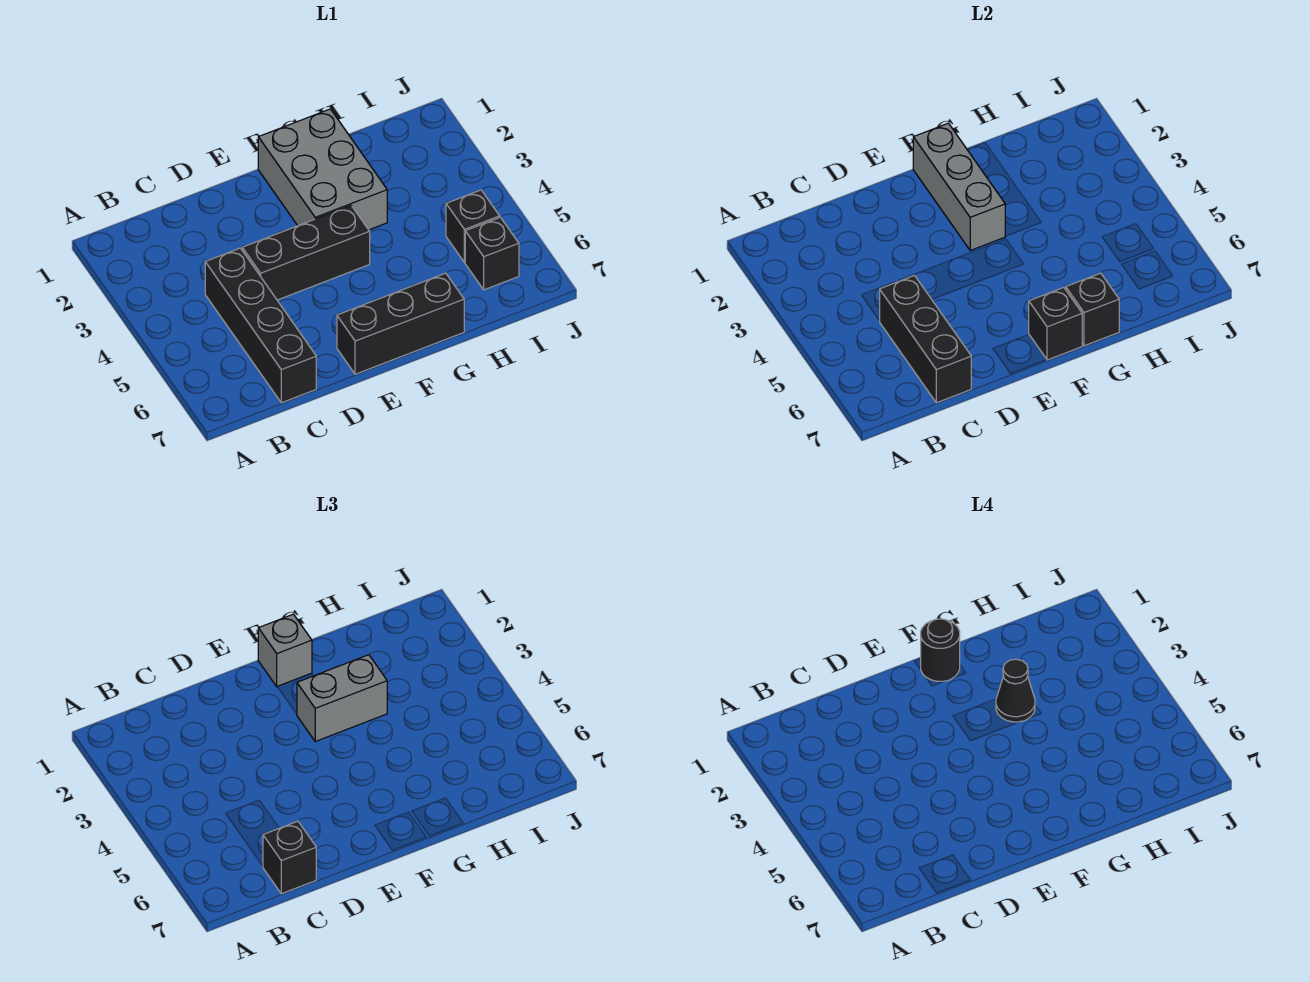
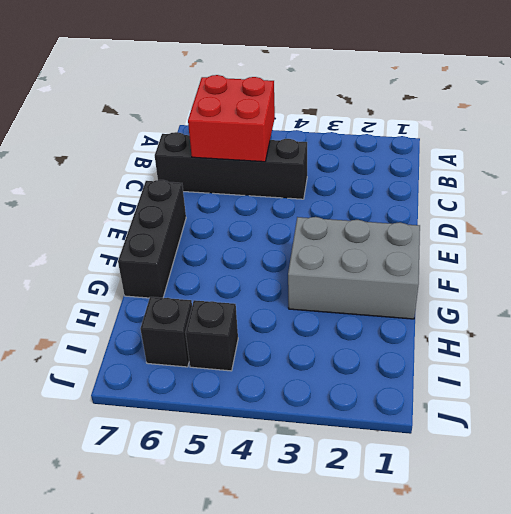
red 2x2 brick [188,75,275,162] -> black 1x3 brick [880,275,971,403]
none -> black 1x3 brick [242,206,370,300]
none -> grey 1x3 brick [913,123,1005,250]
none -> black 1x1 brick [1029,288,1082,360]

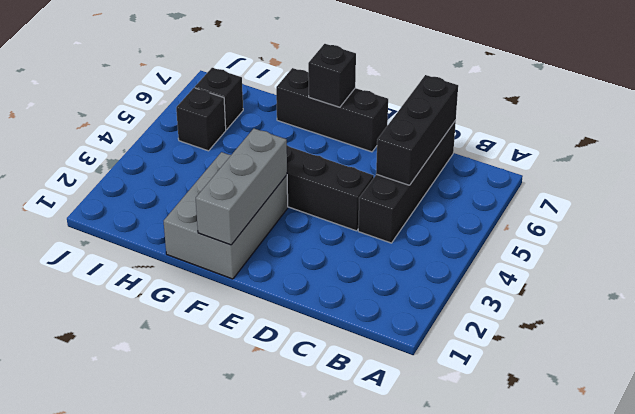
none -> black 1x1 brick [1066,273,1119,346]
none -> black 1x1 brick [263,821,316,894]
none -> grey 1x1 brick [258,614,312,687]

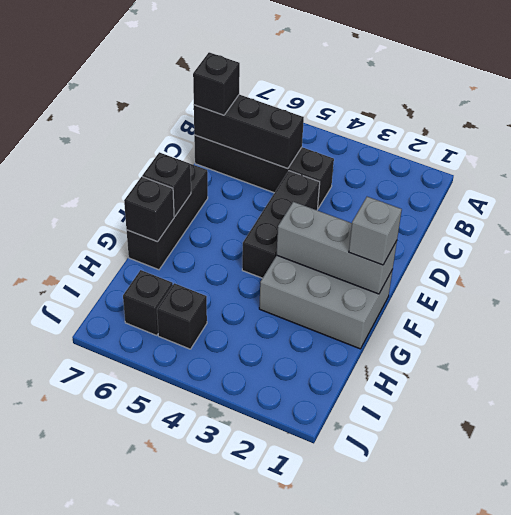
none -> grey 1x2 brick [297,655,387,741]
none -> black 1x1 round brick [921,619,960,681]
none -> black 1x1 cone [996,659,1035,722]

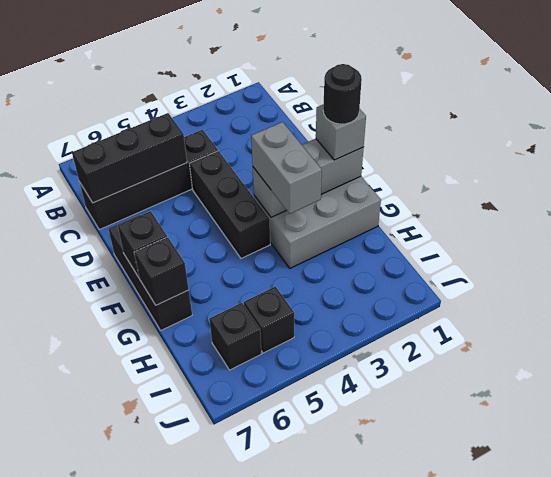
none -> black 1x1 brick [263,821,316,894]
none -> black 1x1 cone [996,659,1035,722]

